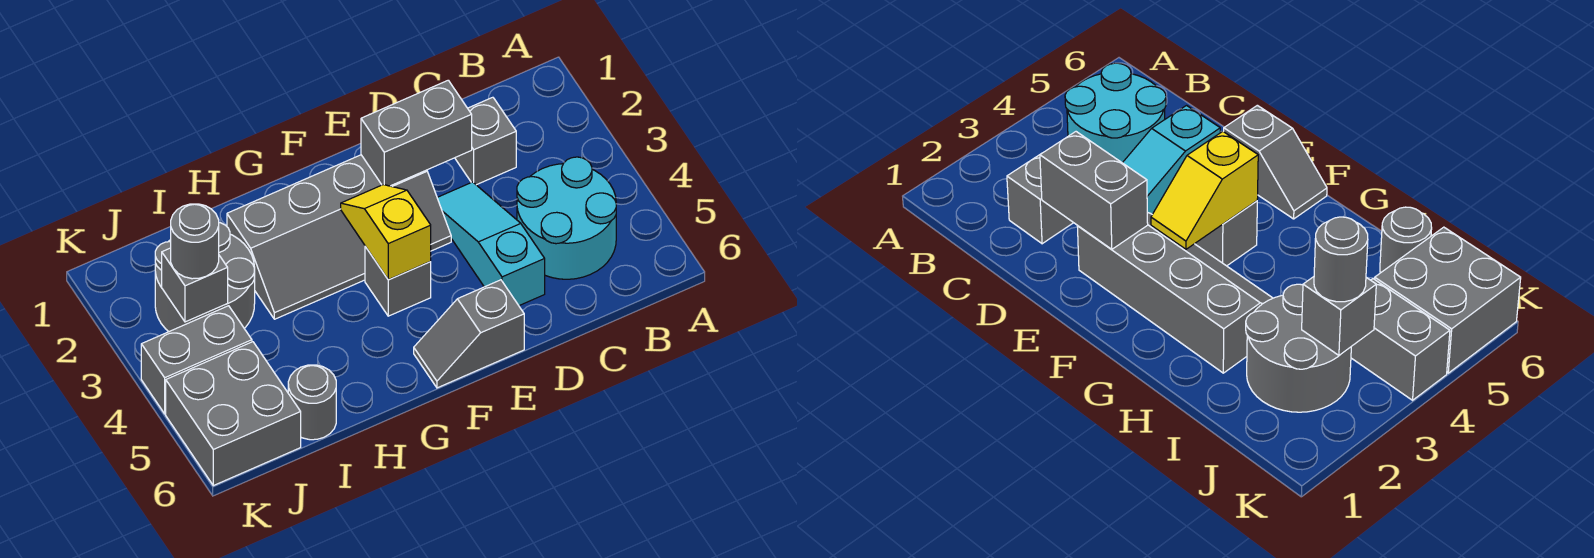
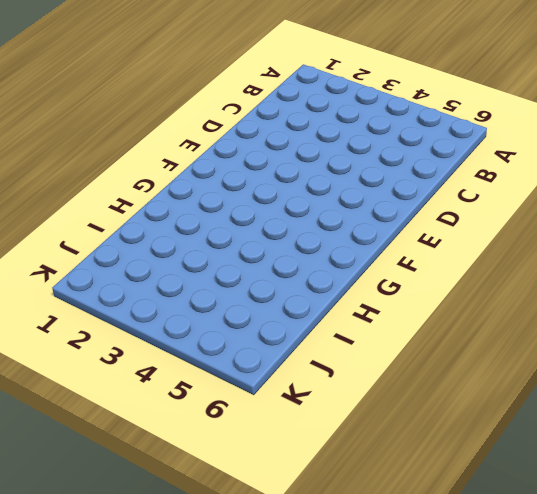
none -> cyan 2x2 round brick [517,157,616,279]
none -> grey 1x1 brick [455,97,516,185]
none -> cyan 1x3 slope [437,182,545,306]

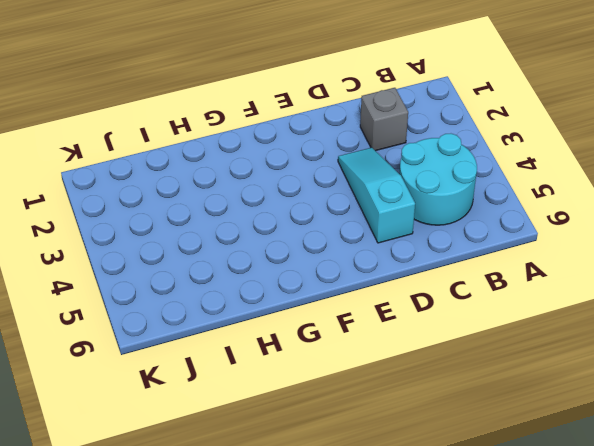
none -> grey 2x4 slope [227,155,451,319]
none -> grey 1x2 slope [414,280,524,388]
none -> grey 1x1 brick [365,247,431,316]

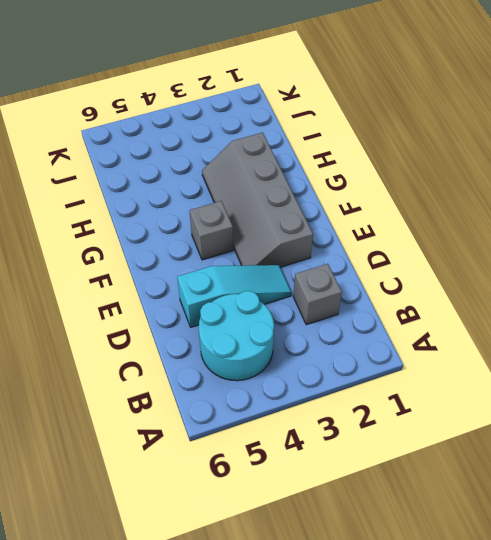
none -> grey 1x2 slope [414,280,524,388]
none -> grey 2x2 round brick [155,223,255,332]
none -> grey 1x1 round brick [288,365,336,440]

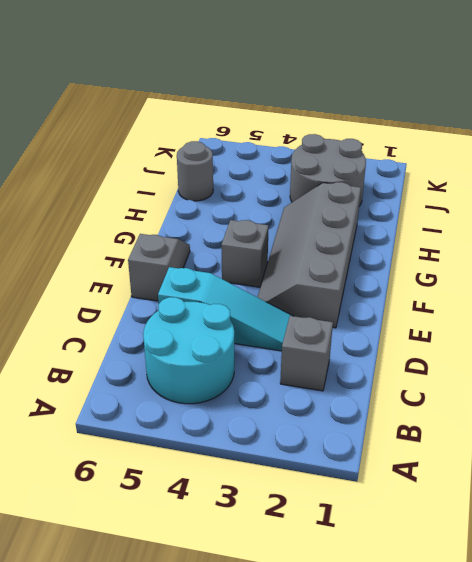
none -> grey 1x2 brick [141,306,252,414]
none -> grey 2x2 brick [166,342,301,486]
none -> grey 1x2 brick [361,80,472,186]

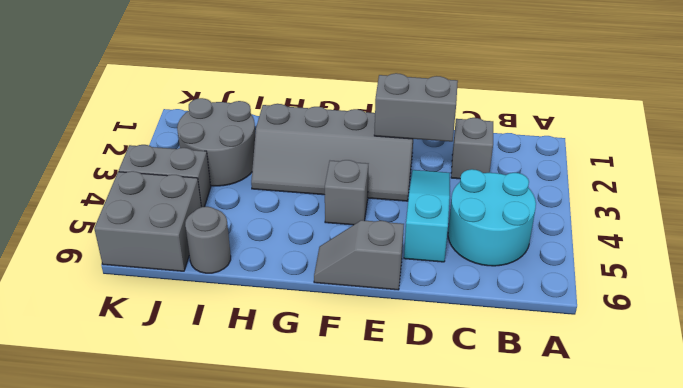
none -> yellow 1x2 slope [341,185,431,280]
none -> grey 1x1 brick [162,248,228,322]
none -> grey 1x1 round brick [171,204,219,279]

